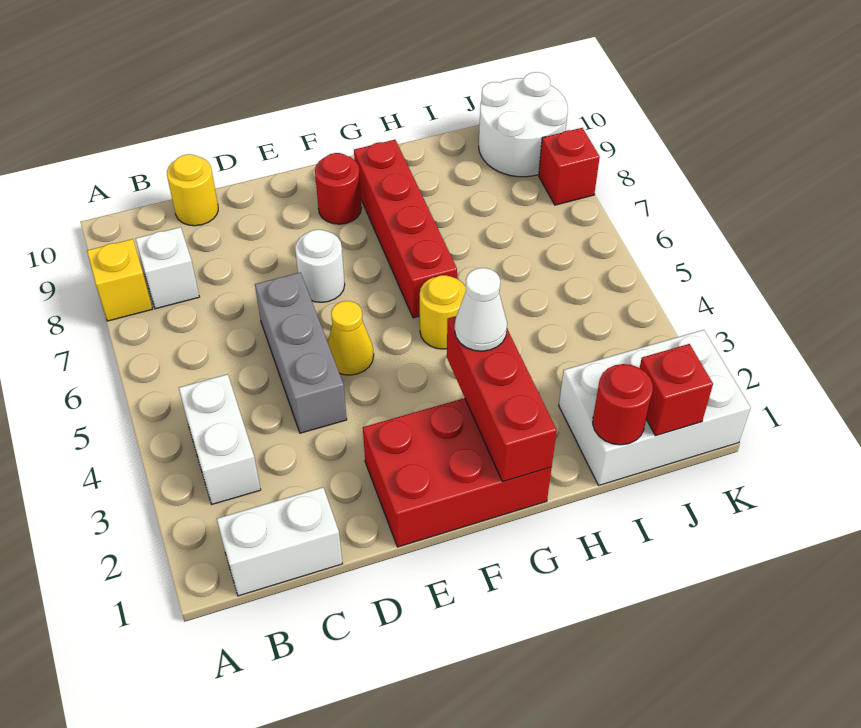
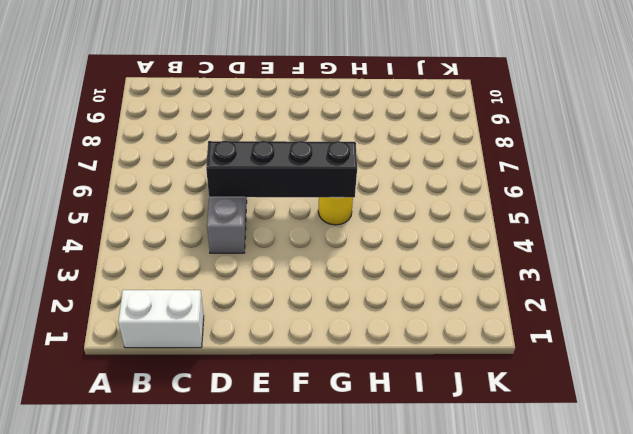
black 1x4 brick [206,141,357,197] -> none
none -> yellow 1x1 brick [87,239,152,321]
none -> white 1x2 brick [179,374,261,504]
none -> white 1x1 brick [136,227,199,309]

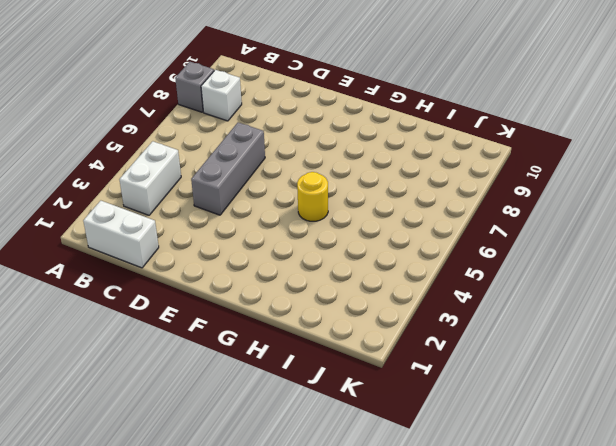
grey 1x1 brick [175,62,214,112] -> yellow 1x1 brick [87,239,152,321]
none -> yellow 1x1 round brick [167,154,218,226]
none -> red 2x3 brick [363,398,552,547]
none -> yellow 1x1 cone [328,301,374,375]

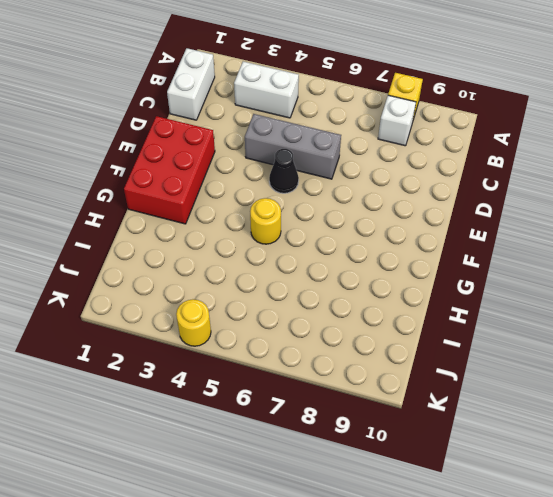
black 1x1 cone [269,149,299,193] -> yellow 1x1 cone [328,301,374,375]
yellow 1x1 round brick [176,299,211,346] -> yellow 1x1 round brick moved to [167,154,218,226]
none -> white 1x1 round brick [295,230,345,302]
none -> red 1x1 round brick [315,153,362,224]
none -> red 1x4 brick [354,140,457,318]

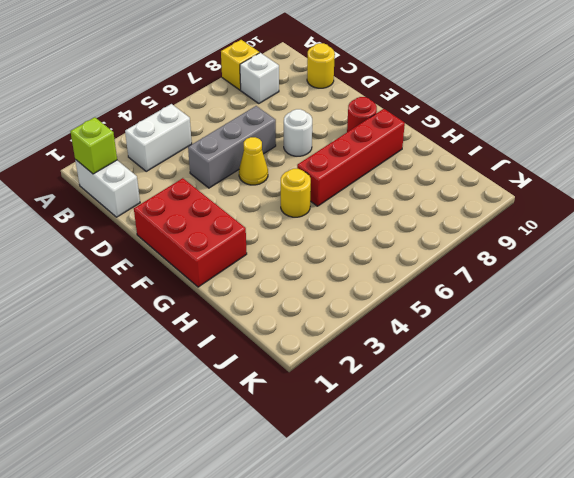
lime 1x1 brick [70,117,117,174] -> none
none -> white 2x3 brick [559,330,751,485]
none -> white 2x2 round brick [479,72,568,177]
none -> red 1x1 brick [539,128,600,205]

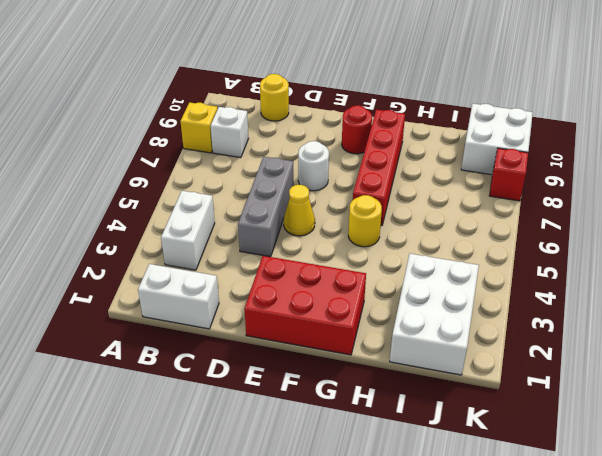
white 2x3 brick [390,254,479,375] -> white 2x3 brick turned to [559,330,751,485]
white 2x2 brick [461,104,533,175] -> white 2x2 round brick [479,72,568,177]
none -> red 1x3 brick [447,316,557,482]
none -> red 1x1 round brick [593,364,653,445]
none -> red 1x1 brick [640,344,713,436]

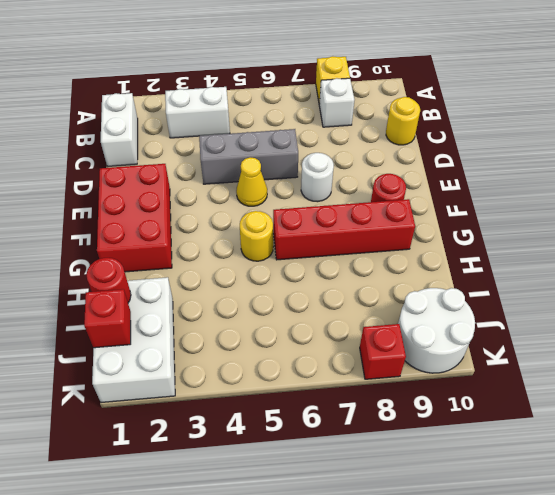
none -> red 1x3 brick [447,316,557,482]
none -> white 1x1 cone [455,268,507,351]

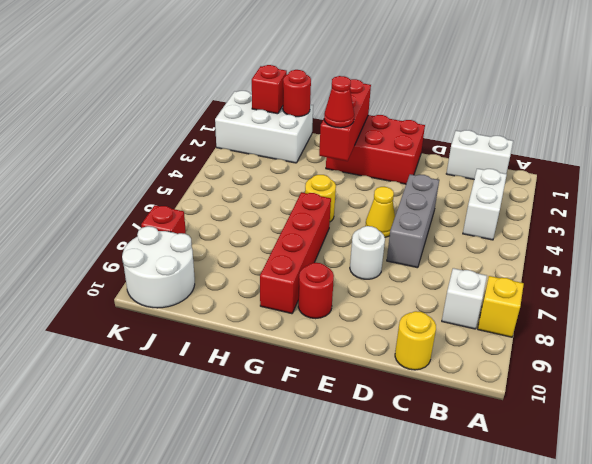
red 1x1 cone [324,76,354,128] -> white 1x1 cone [455,268,507,351]

